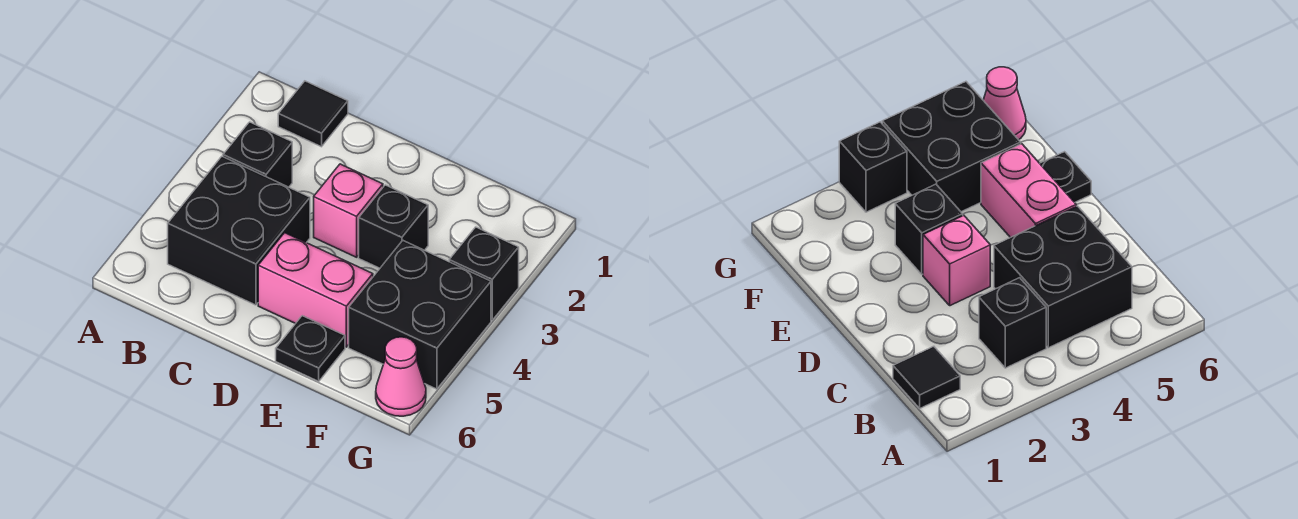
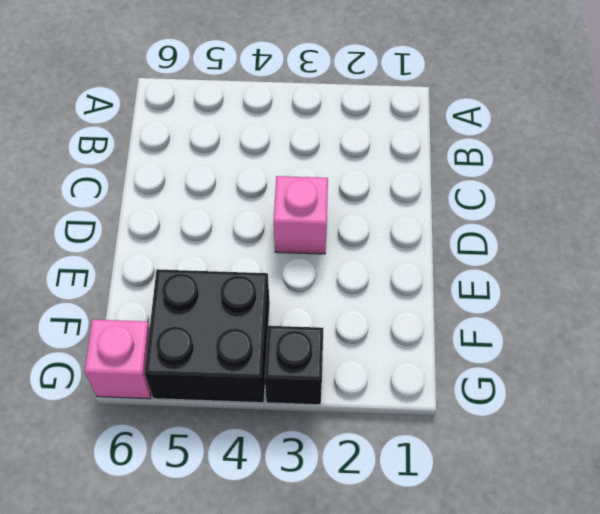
pink 1x1 brick [85,320,151,399] -> pink 1x1 cone [376,337,426,416]
none -> black 1x1 tile [278,81,348,147]
none -> black 1x1 brick [223,122,292,187]

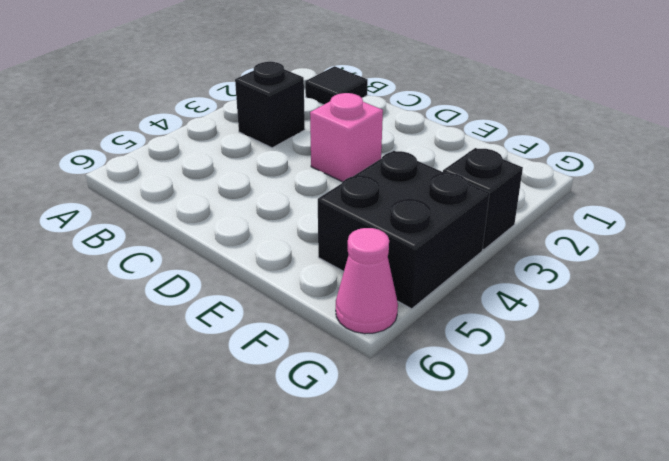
none -> black 2x2 brick [168,157,310,305]
none -> pink 1x2 brick [258,233,373,347]

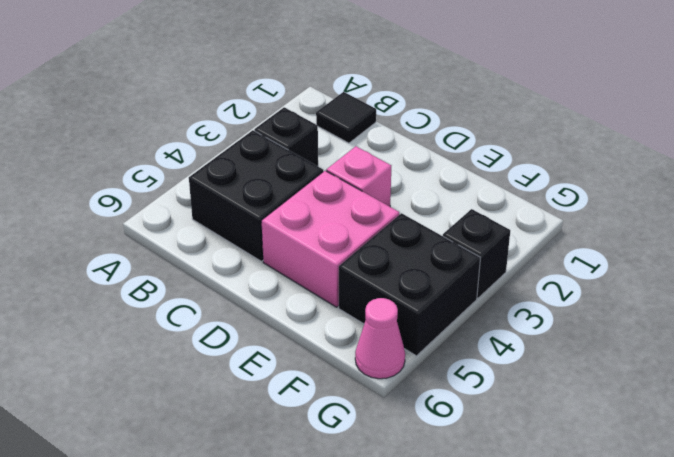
pink 2x2 brick [261,171,399,307] -> pink 1x2 brick [258,233,373,347]
none -> black 1x1 brick [359,185,428,268]
none -> black 1x1 plate [276,316,345,381]

